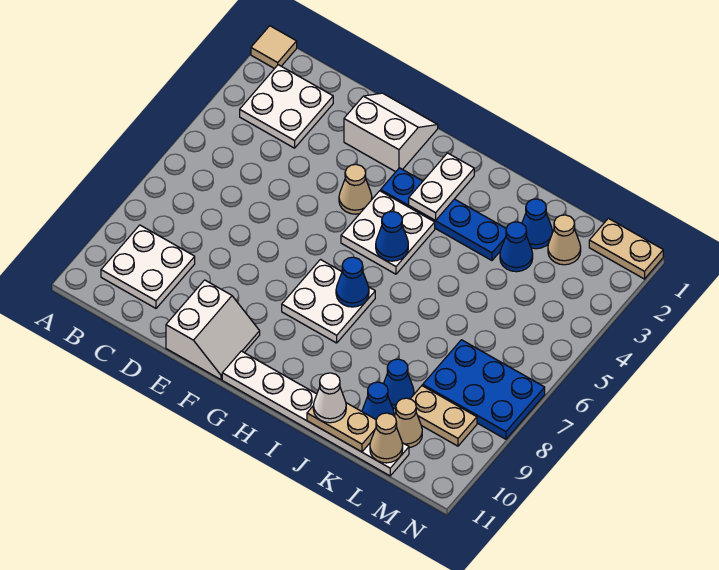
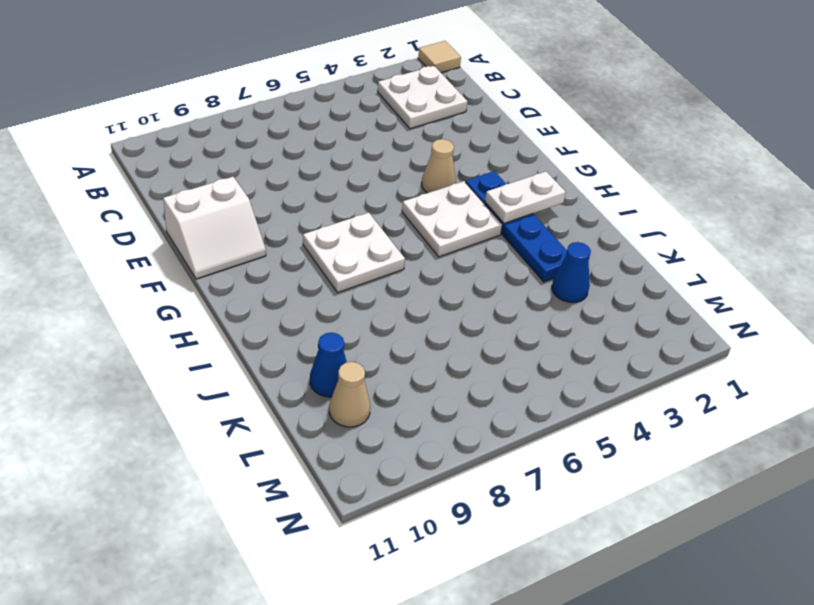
none -> white 2x2 plate [101,225,195,308]
none -> white 2x2 slope [344,93,438,172]
none -> white 1x6 plate [222,351,409,476]

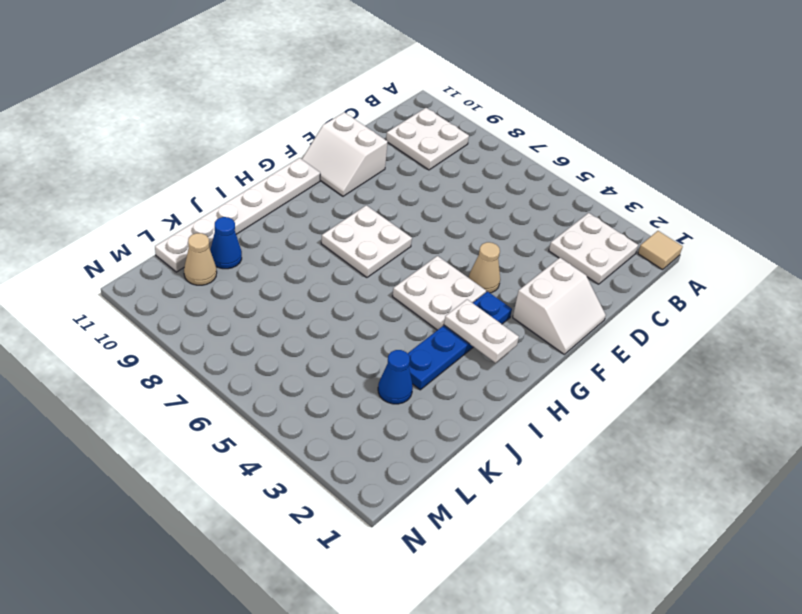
none -> blue 1x1 cone [522,199,552,249]
none -> blue 1x1 cone [384,359,414,409]
none -> tan 1x1 cone [548,215,581,265]

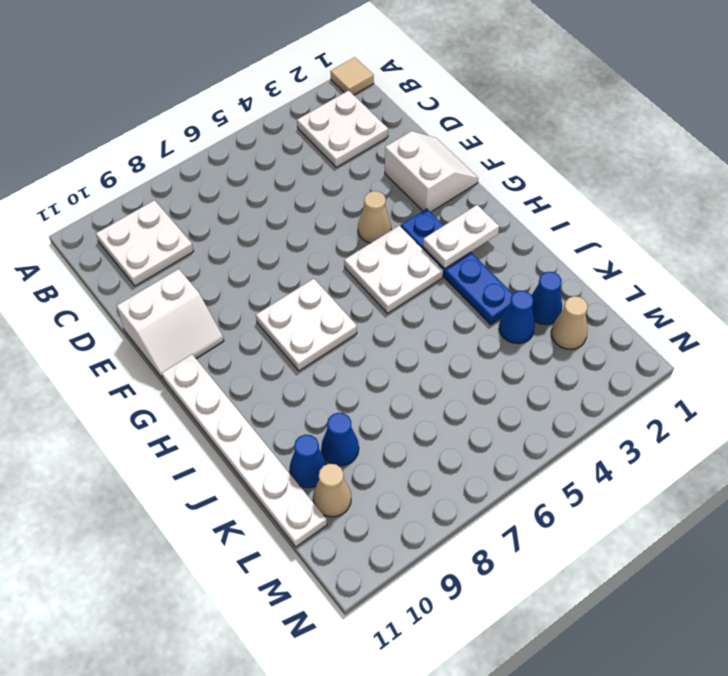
none -> blue 2x3 plate [423,340,545,439]
none -> tan 1x2 plate [411,386,477,446]
none -> tan 1x2 plate [589,218,663,279]

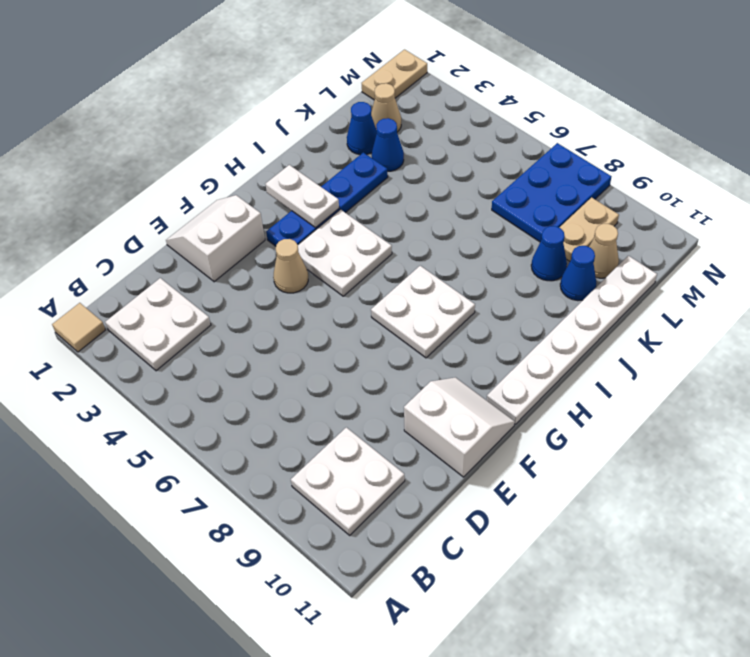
none -> blue 1x1 cone [376,211,408,261]
none -> blue 1x1 cone [336,257,369,307]
none -> tan 1x2 plate [307,403,376,452]

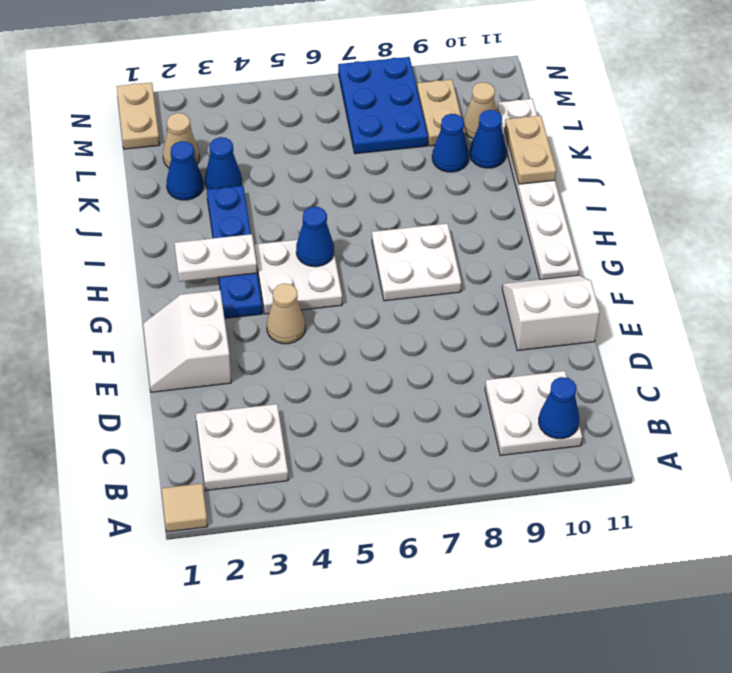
blue 1x1 cone [539,377,579,439] -> blue 1x1 cone moved to [336,257,369,307]
none -> tan 1x1 cone [370,413,403,463]
none -> white 1x1 cone [313,373,346,423]

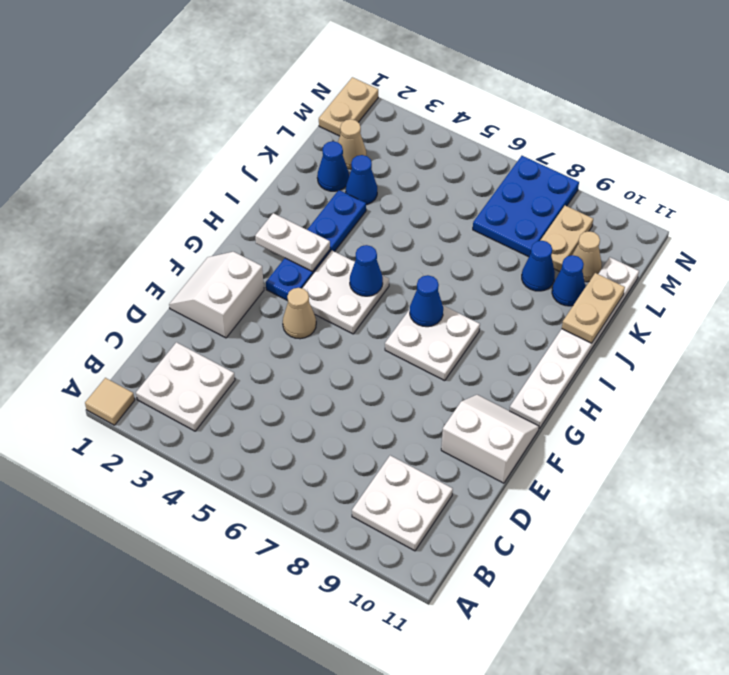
none -> tan 1x1 cone [370,413,403,463]
none -> white 1x1 cone [313,373,346,423]

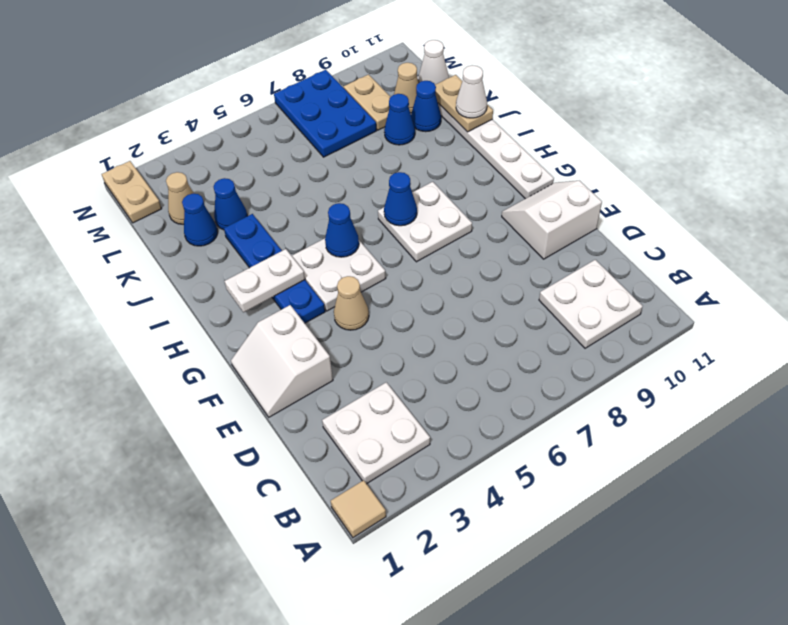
white 1x1 cone [419,40,449,85] -> tan 1x1 cone [370,413,403,463]

